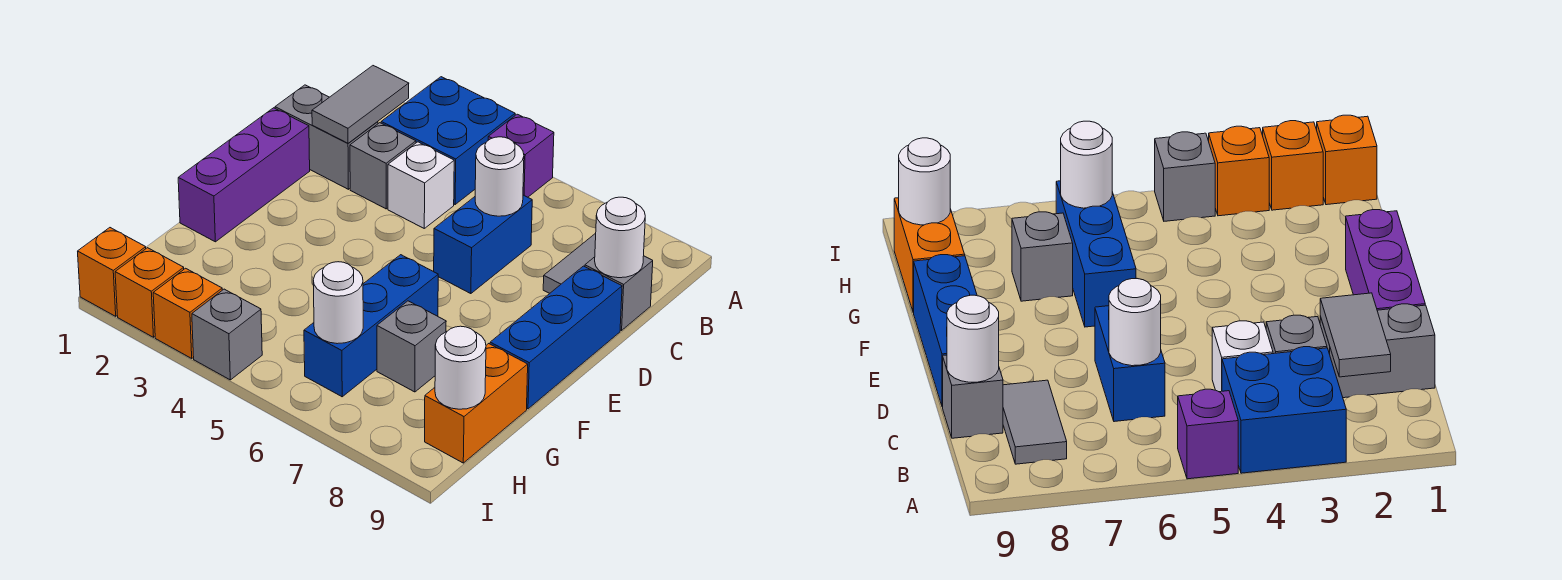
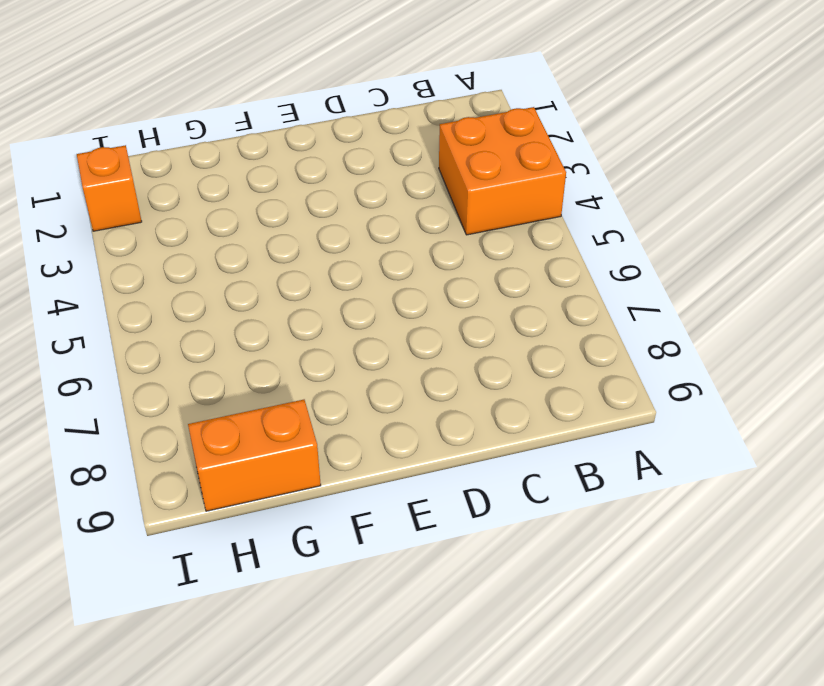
orange 2x2 brick [439,107,566,235] -> blue 2x2 brick [381,77,515,204]
none -> purple 1x1 brick [488,114,554,197]
none -> grey 1x2 tile [543,233,596,293]
none -> grey 1x2 brick [275,85,378,189]

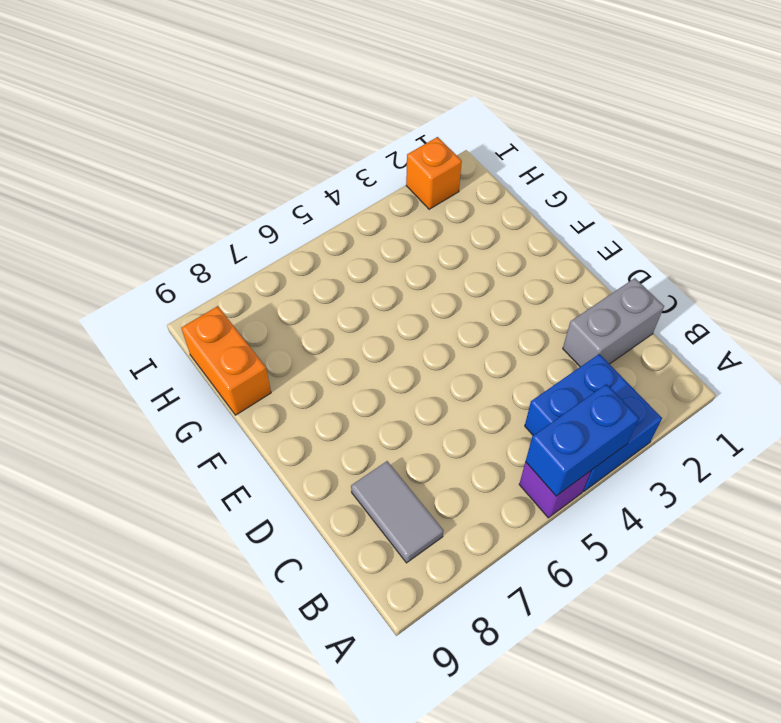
blue 1x2 brick [525,384,639,496] -> blue 1x2 brick turned to [434,195,532,294]
none -> grey 1x1 brick [350,123,416,209]
none -> white 1x1 brick [388,142,454,228]
none -> grey 1x1 brick [585,256,653,330]

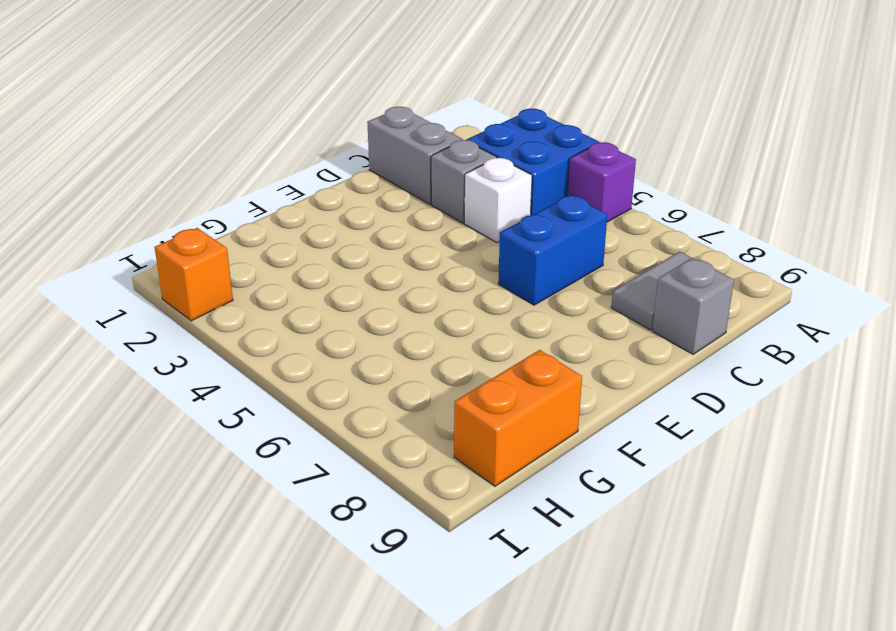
none -> purple 1x3 brick [178,108,310,242]
none -> blue 1x3 brick [490,266,622,409]
none -> blue 1x3 brick [304,255,438,397]

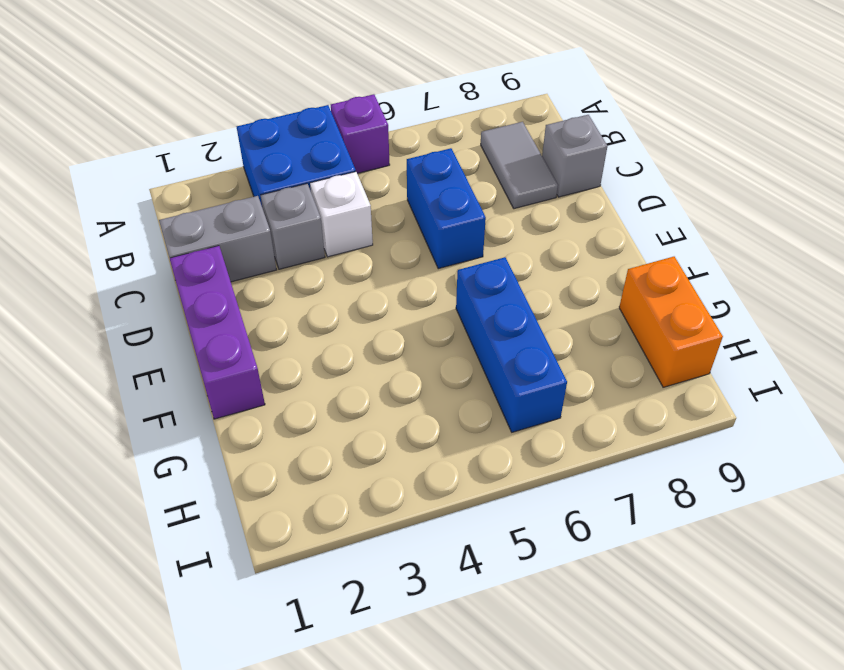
none -> blue 1x3 brick [490,266,622,409]
none -> grey 1x1 brick [377,301,446,392]
none -> orange 1x1 brick [78,228,146,316]

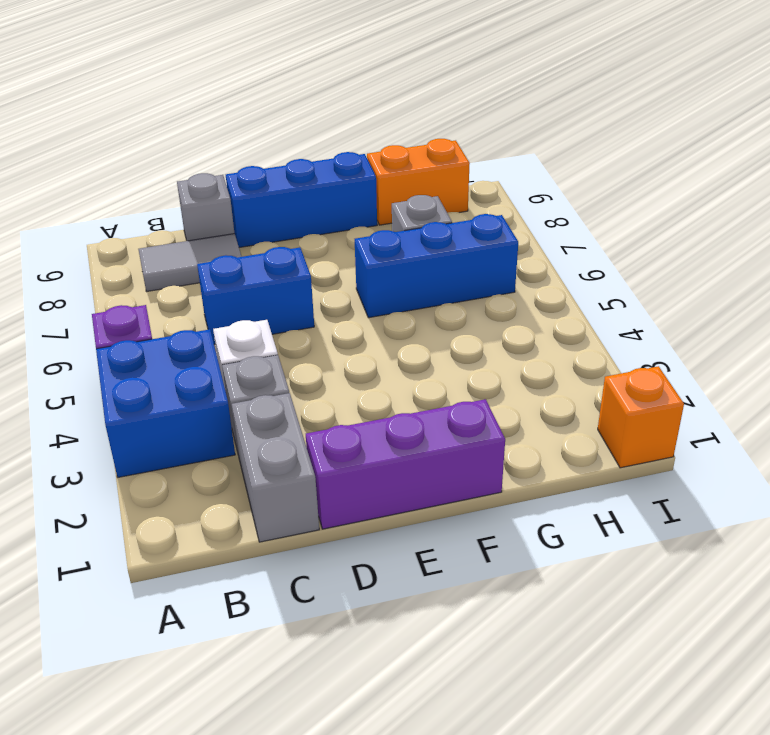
none -> orange 1x1 brick [115,248,184,337]
none -> orange 1x1 brick [153,268,222,358]
none -> grey 1x1 brick [192,289,262,380]

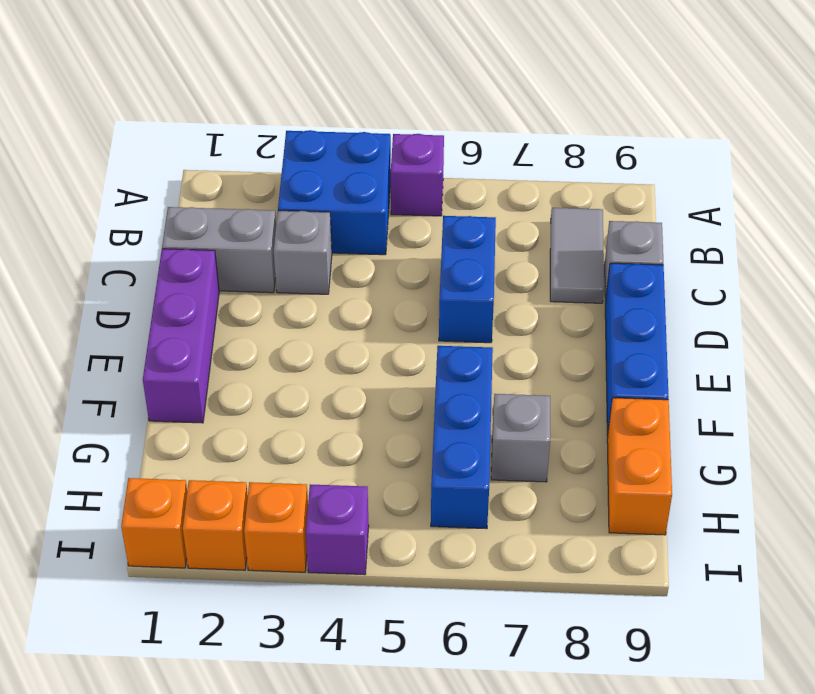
purple 1x1 brick [306,485,369,575] -> grey 1x1 brick [192,289,262,380]
none -> white 1x1 brick [388,142,454,228]
none -> grey 1x2 tile [312,66,409,143]
none -> white 1x1 round brick [475,137,524,216]

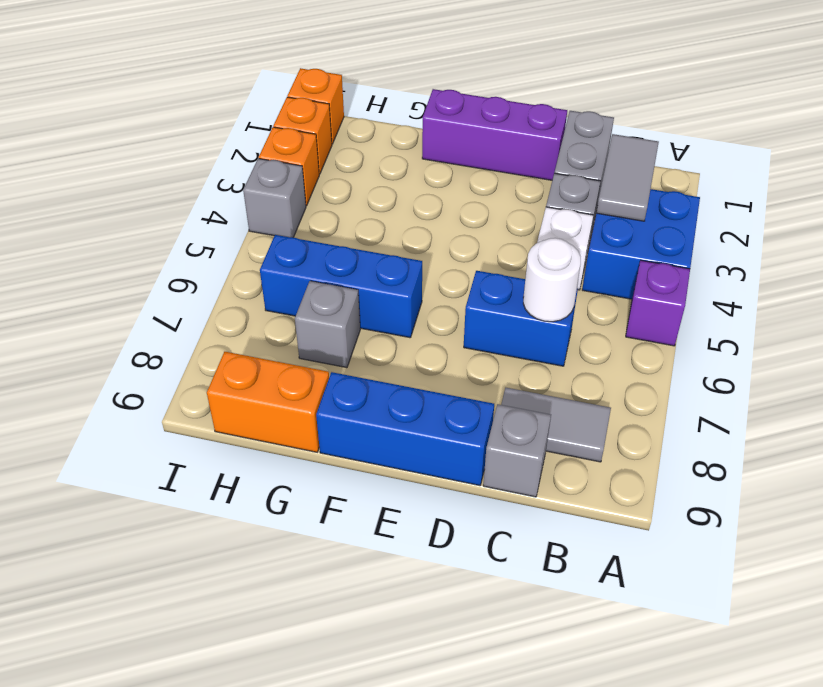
grey 1x2 tile [596,134,659,221] -> grey 1x2 tile turned to [312,66,409,143]
none -> white 1x1 round brick [595,197,645,278]
none -> white 1x1 round brick [313,262,363,344]
none -> white 1x1 round brick [435,326,486,409]

